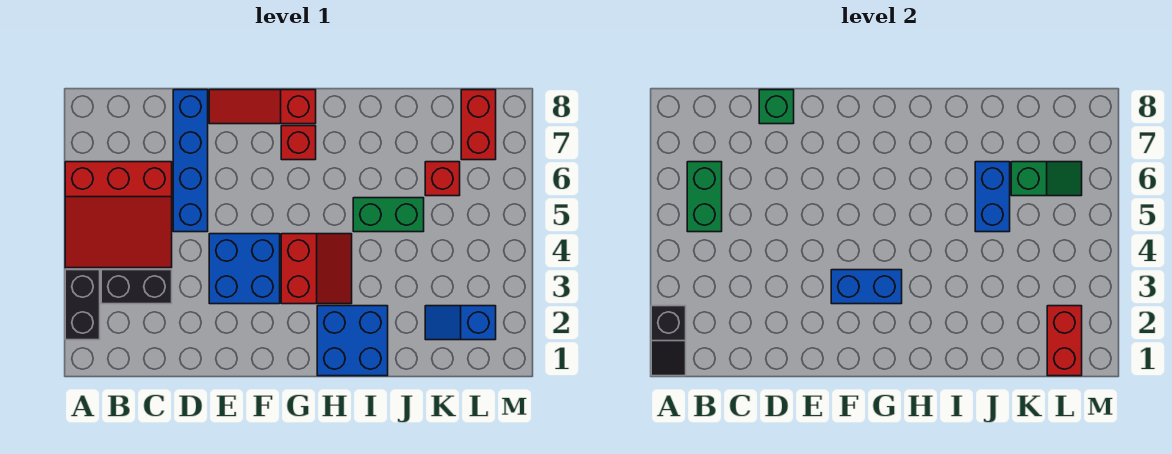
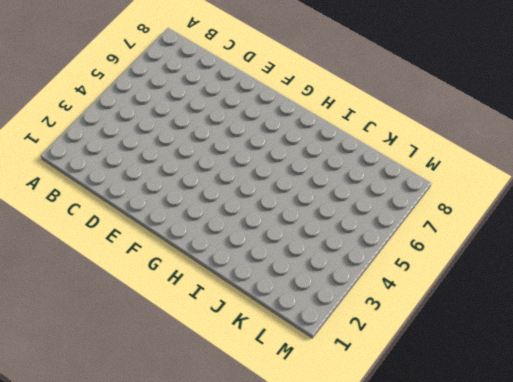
none -> black 1x2 brick [65,270,100,340]
none -> red 3x3 slope [65,162,172,268]
none -> black 1x2 brick [101,270,172,304]

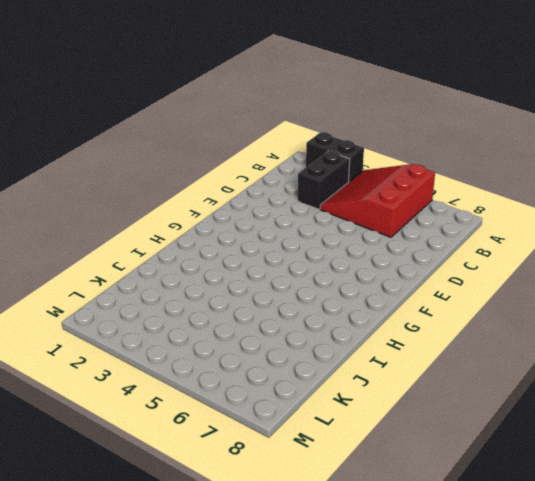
none -> blue 1x4 brick [173,90,208,232]
none -> blue 2x2 brick [209,234,280,304]
none -> red 1x3 slope [209,90,316,124]

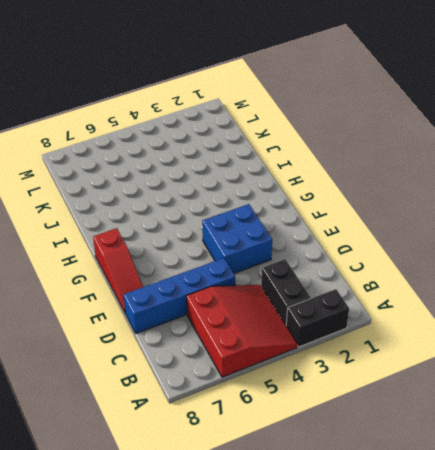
none -> red 2x2 slope [281,234,352,304]
none -> red 1x1 brick [281,126,316,160]
none -> blue 2x2 brick [317,306,388,376]

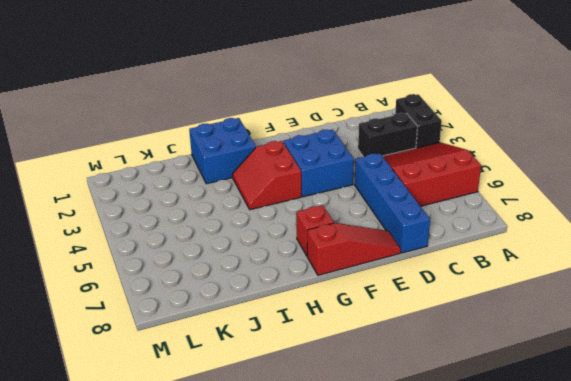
none -> green 1x2 brick [353,198,424,232]
none -> blue 1x2 slope [425,306,496,340]
none -> red 1x1 brick [425,162,460,196]

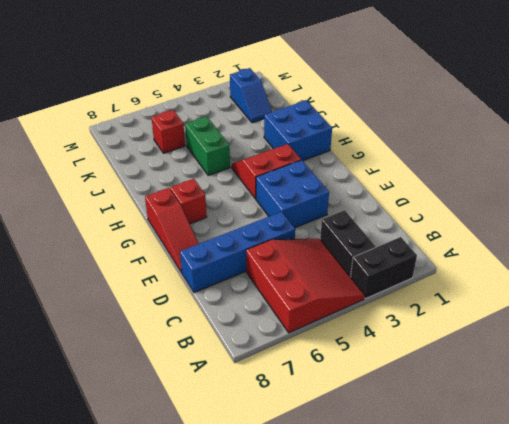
none -> red 1x2 brick [461,90,496,160]
none -> black 1x2 slope [651,306,686,376]
none -> green 1x2 brick [687,162,722,232]

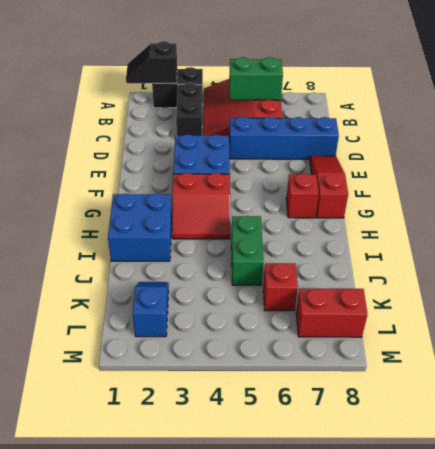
none -> green 1x1 brick [759,90,794,124]
none -> blue 1x2 brick [831,270,902,304]
none -> blue 1x2 brick [975,162,1010,232]

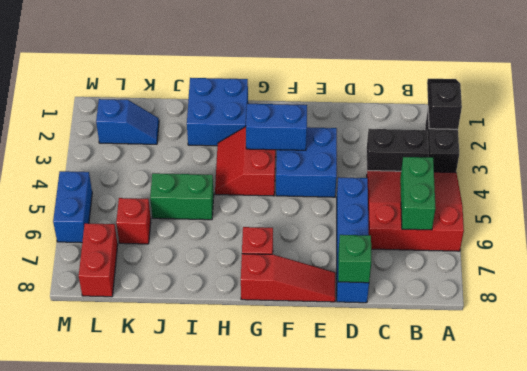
blue 1x2 brick [53,171,92,243] -> blue 1x2 brick moved to [975,162,1010,232]
none -> green 1x2 slope [1011,162,1082,196]
none -> red 1x2 brick [1047,306,1082,376]

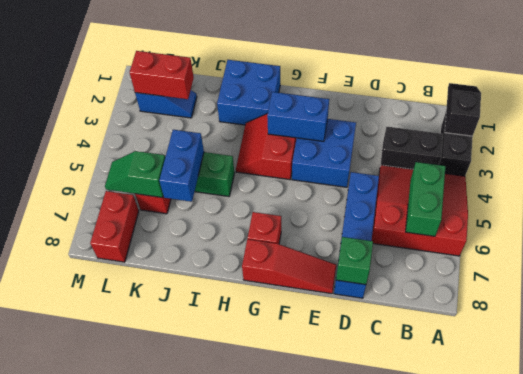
red 1x2 brick [130,51,194,99] -> red 1x2 brick turned to [1047,306,1082,376]

